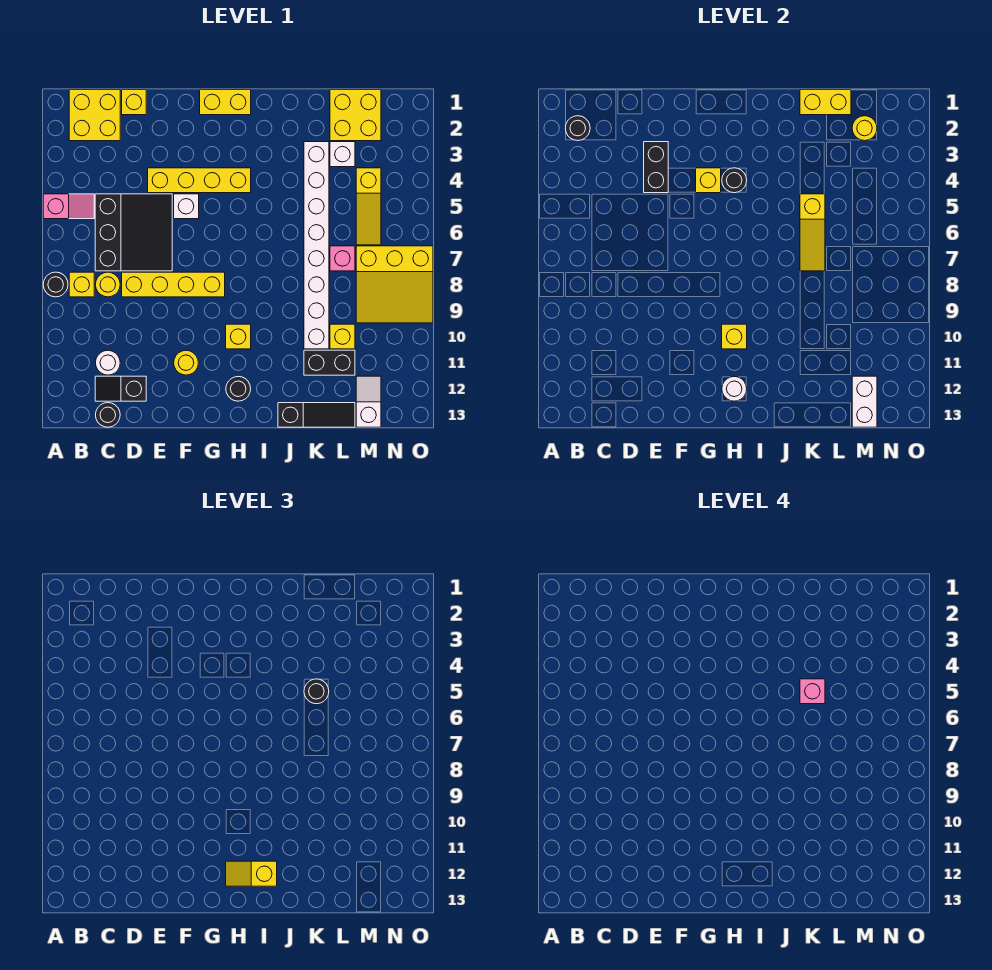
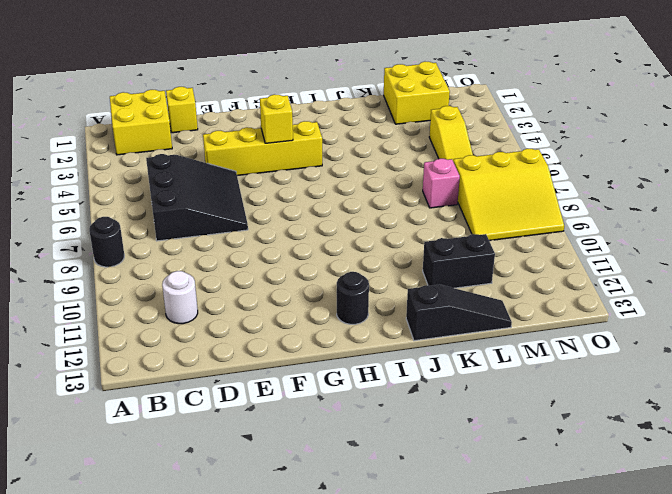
none -> pink 1x2 slope [43,194,94,219]
none -> yellow 1x1 brick [69,272,94,297]
none -> yellow 1x1 round brick [96,272,120,297]
none -> black 1x2 slope [95,376,146,401]

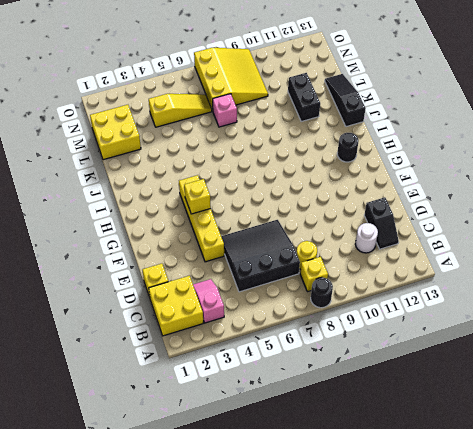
pink 1x2 slope [193,279,224,323] -> pink 1x2 slope moved to [43,194,94,219]
none -> black 1x1 round brick [96,403,120,427]
none -> yellow 1x4 brick [122,272,225,297]
none -> white 1x1 brick [174,194,199,219]
none -> yellow 1x1 round brick [174,350,198,375]

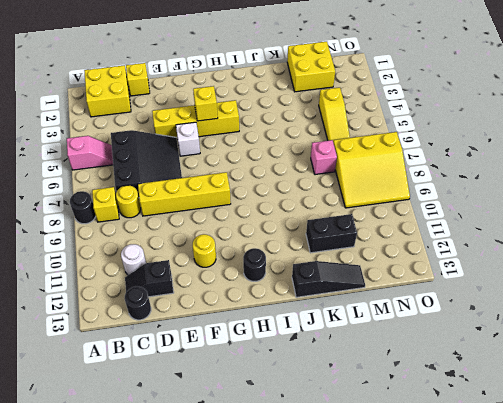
none -> yellow 1x2 brick [200,90,251,115]
none -> yellow 1x1 brick [226,324,251,349]
none -> white 1x8 brick [304,142,329,349]
none -> white 1x1 brick [330,142,355,167]

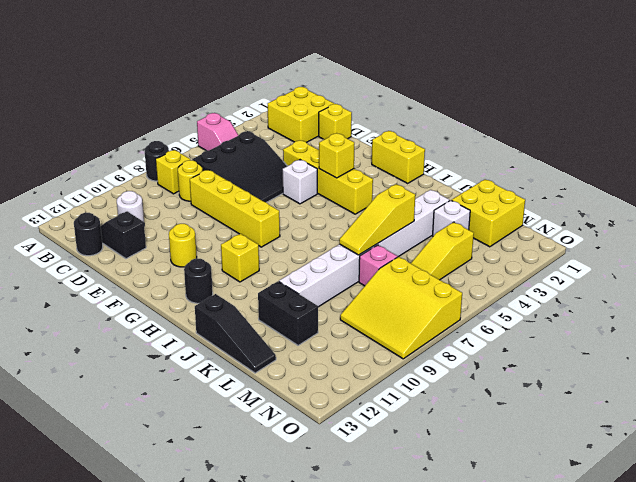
none -> yellow 1x1 brick [330,324,355,349]
none -> white 1x2 slope [356,376,381,427]
none -> black 1x1 round brick [565,116,590,141]
none -> black 1x2 brick [644,142,668,193]

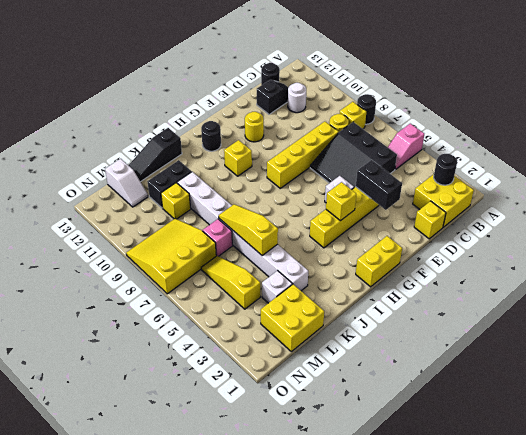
none -> black 1x1 round brick [722,168,747,193]
none -> yellow 1x1 brick [722,324,747,349]
none -> white 1x1 round brick [722,377,747,401]
none -> yellow 1x2 brick [800,90,851,115]

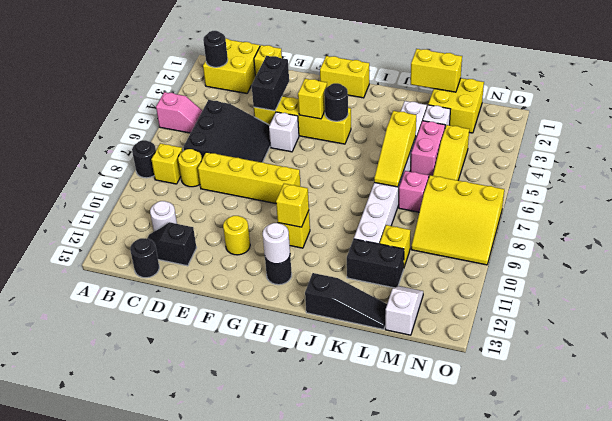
pink 1x2 brick [411,121,445,176] -> none
none -> yellow 1x1 round brick [852,116,877,141]
none -> white 1x2 brick [852,376,877,427]
none -> yellow 1x2 slope [226,861,277,886]
none -> black 1x1 round brick [304,679,329,704]

